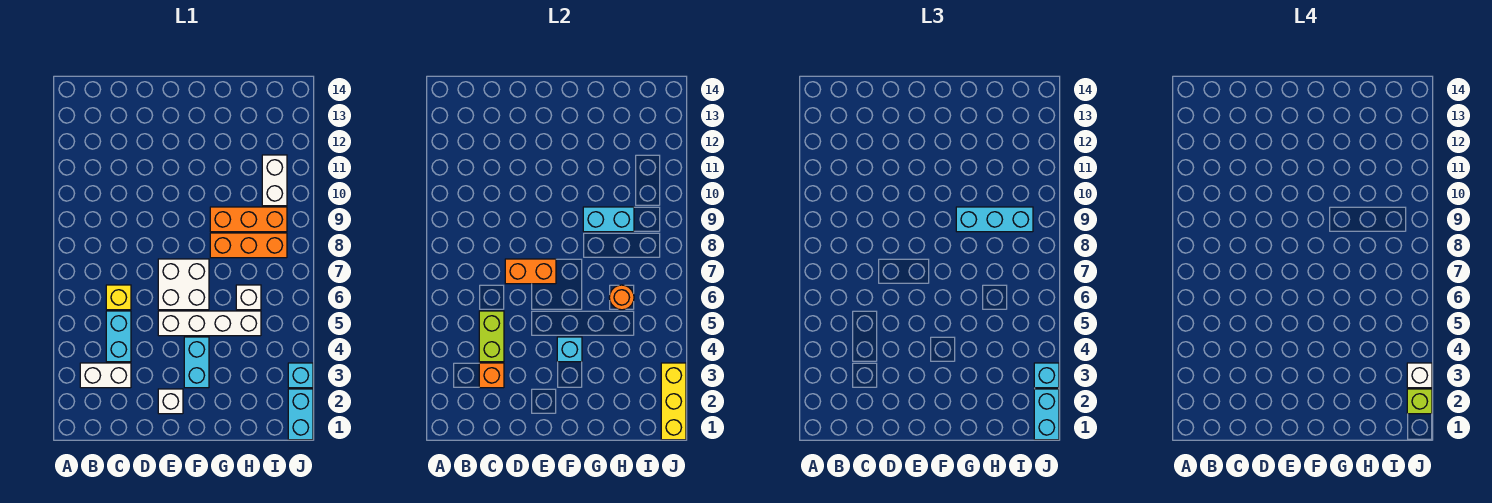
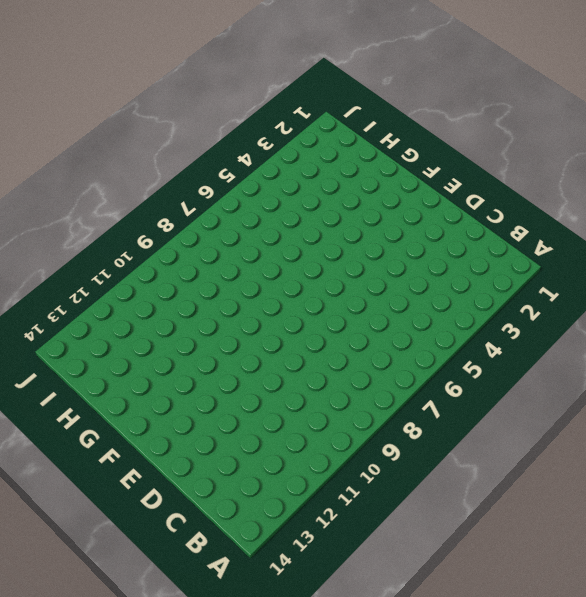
none -> white 1x2 brick [80,363,131,388]
none -> cyan 1x2 brick [106,311,131,362]
none -> yellow 1x1 brick [106,285,131,310]

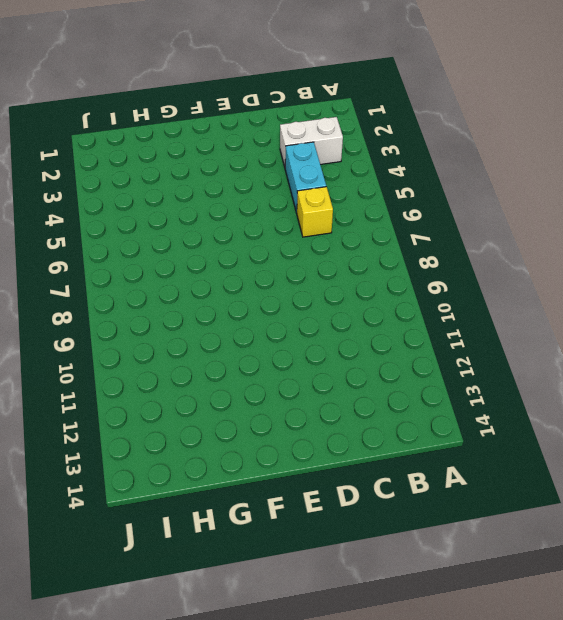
none -> white 1x1 brick [158,389,183,414]
none -> white 1x4 brick [158,311,261,336]
none -> white 2x2 brick [158,259,209,310]

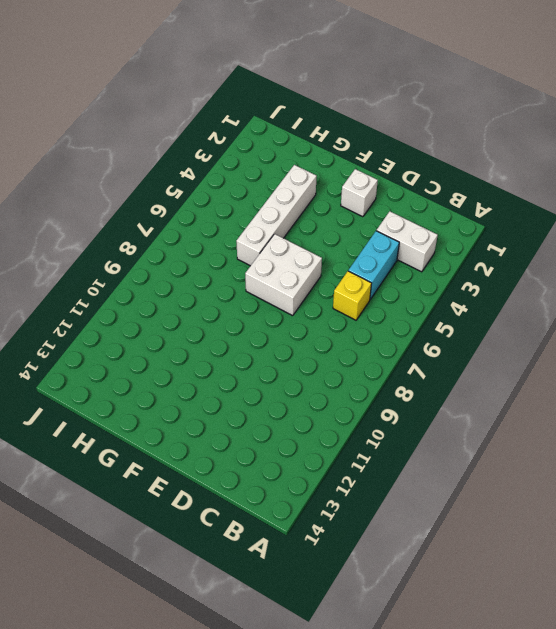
white 1x4 brick [236,165,317,266] -> white 1x4 brick turned to [158,311,261,336]
none -> cyan 1x2 brick [184,337,209,388]
none -> orange 1x3 brick [210,233,287,258]
none -> orange 1x3 brick [210,207,287,232]

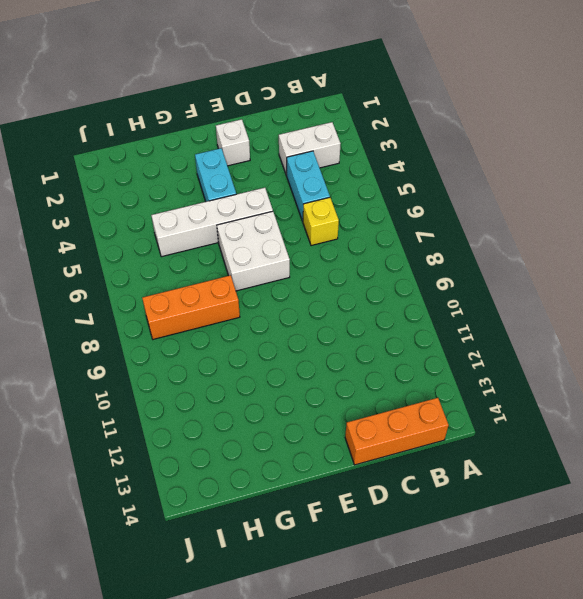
orange 1x3 brick [345,398,449,465] -> orange 1x3 brick moved to [210,207,287,232]
none -> white 1x1 brick [236,285,261,310]
none -> white 1x2 brick [262,155,287,206]
none -> cyan 1x2 brick [288,389,313,440]

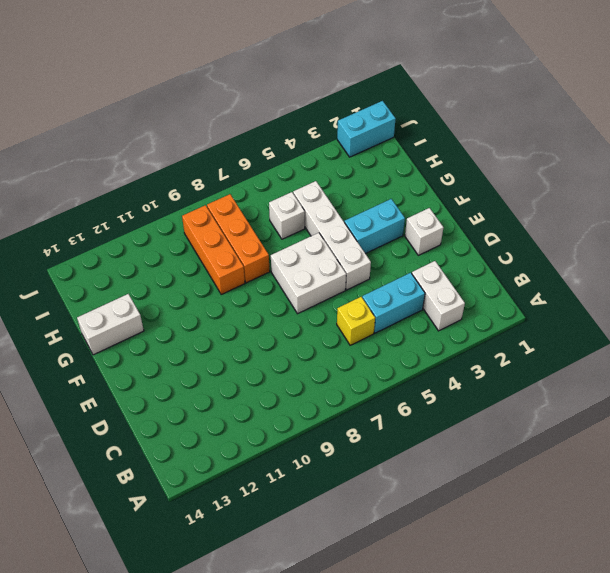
white 1x2 brick [77,294,144,355] -> white 1x2 brick moved to [262,155,287,206]
none -> cyan 1x1 brick [288,363,313,388]
none -> orange 1x1 brick [479,363,504,388]
none -> lime 1x2 brick [479,311,504,362]

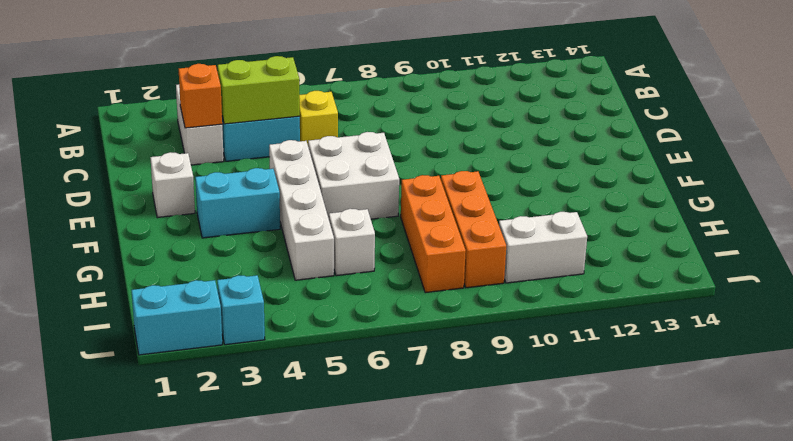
none -> orange 1x2 brick [505,259,556,284]
none -> cyan 1x1 brick [557,337,582,362]
none -> cyan 1x2 brick [583,207,634,232]

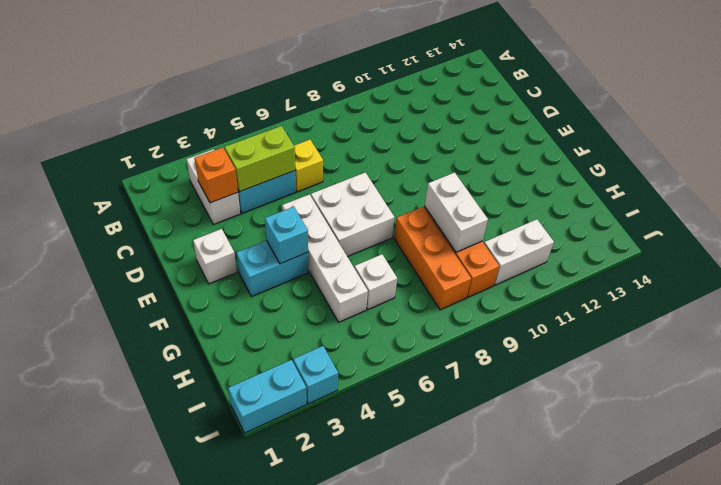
white 1x2 brick [424,172,488,252] -> cyan 1x2 brick [583,207,634,232]
none -> orange 1x2 brick [505,259,556,284]
none -> orange 1x1 round brick [609,285,634,310]
none -> yellow 1x3 brick [661,363,686,440]

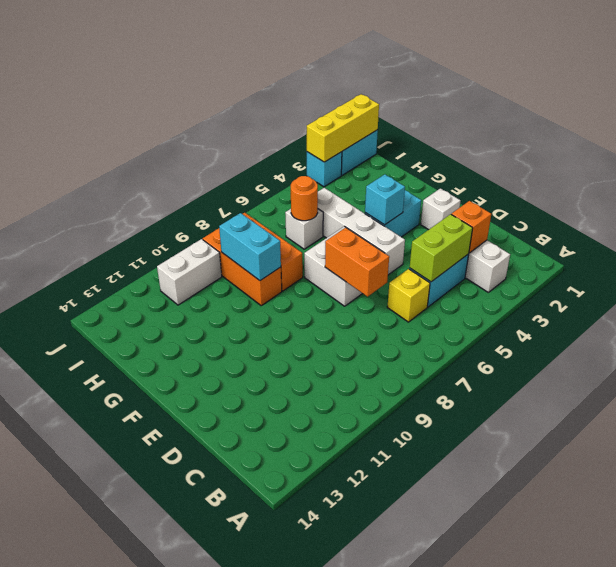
none -> cyan 1x3 brick [956,207,1033,232]
none -> cyan 1x2 brick [1034,389,1059,440]
none -> cyan 1x1 brick [1034,363,1059,388]

